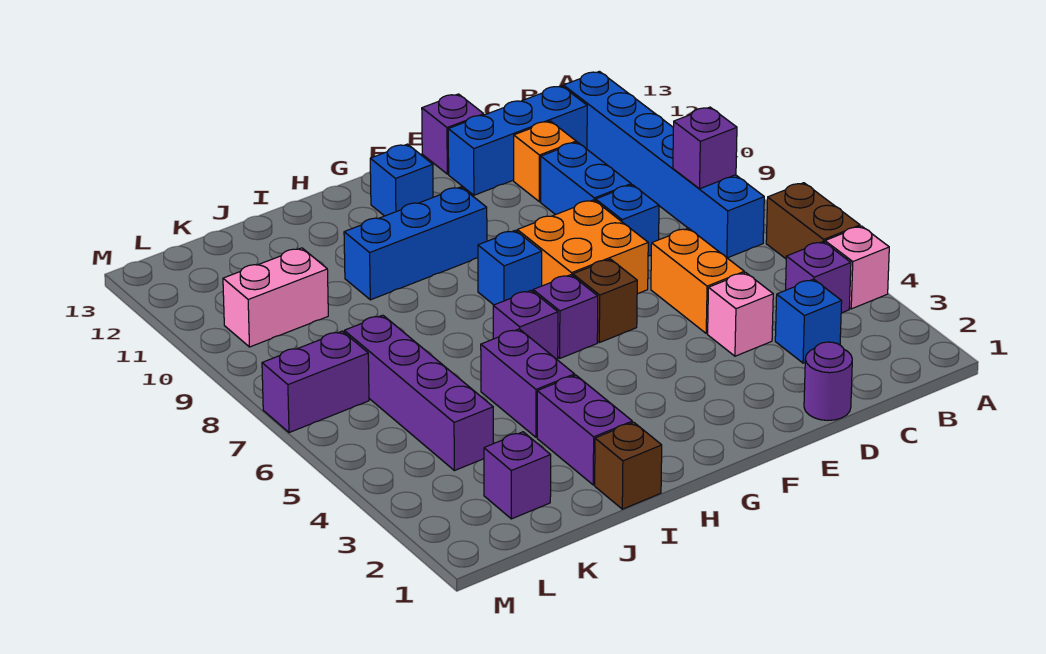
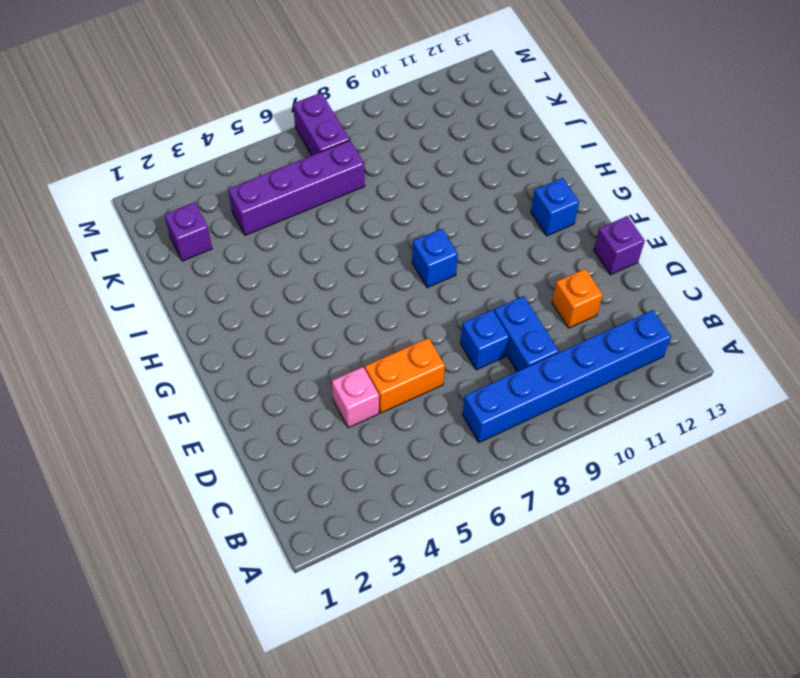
blue 1x2 brick [494,296,559,372] -> blue 1x2 brick turned to [541,142,631,215]
none -> pink 1x1 brick [825,226,889,309]
none -> brown 1x2 brick [766,183,860,259]
none -> purple 1x1 brick [786,242,851,313]

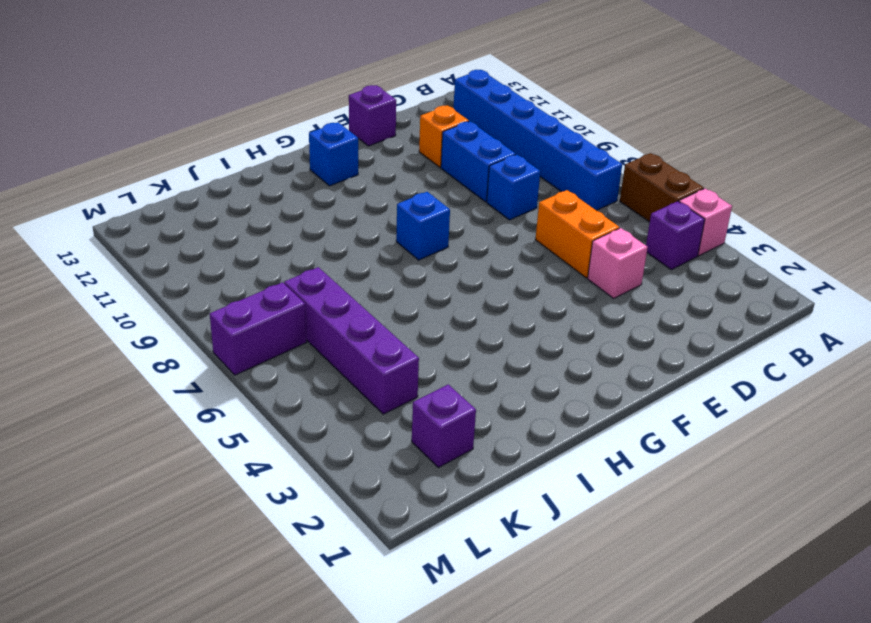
none -> blue 1x1 brick [775,279,842,363]
none -> blue 1x3 brick [448,86,587,195]
none -> purple 1x1 round brick [804,342,852,420]

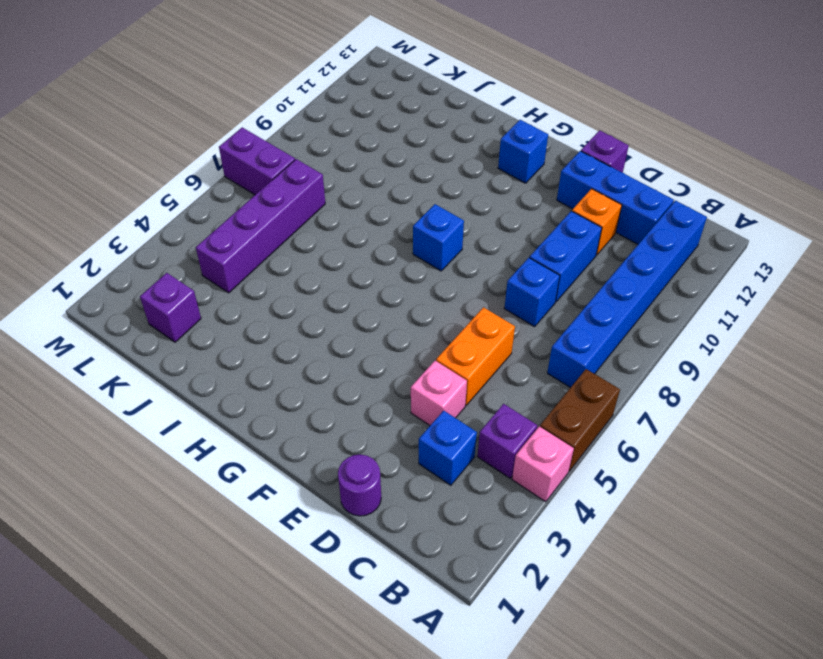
none -> orange 2x2 brick [517,200,648,294]
none -> brown 1x1 brick [573,259,637,343]
none -> purple 1x1 brick [533,275,598,358]

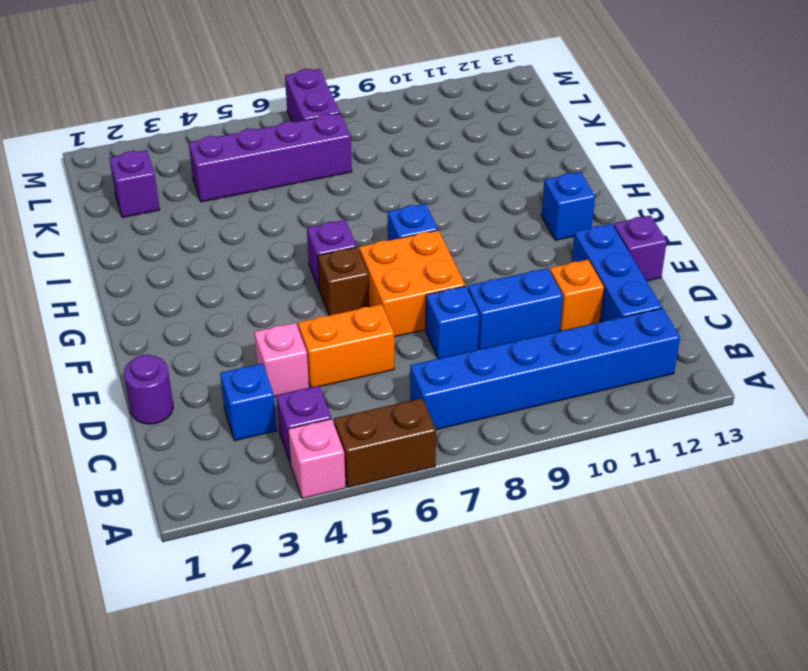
none -> blue 1x3 brick [344,187,487,300]
none -> purple 1x1 brick [493,290,558,360]
none -> brown 1x1 brick [595,422,662,509]

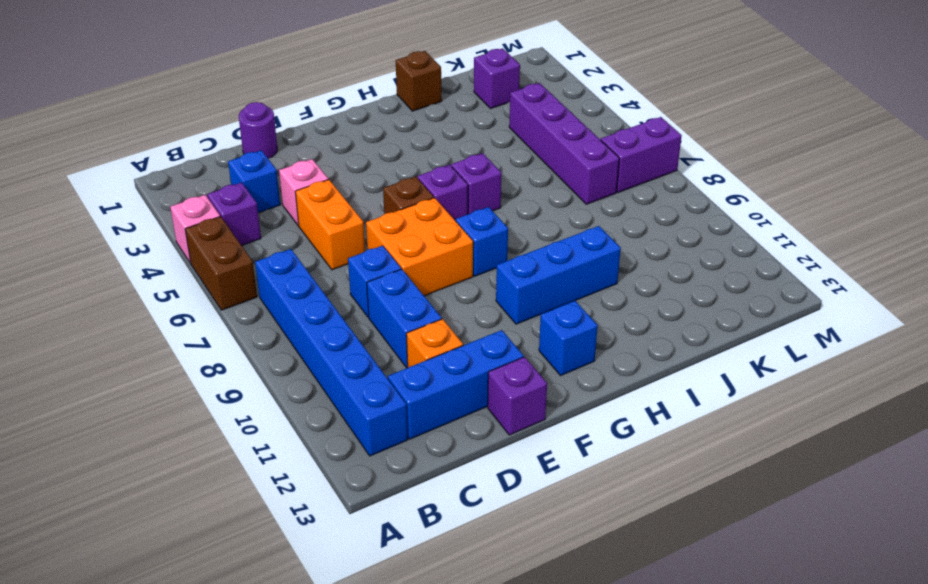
none -> purple 1x2 brick [537,375,632,485]
none -> purple 1x2 brick [481,329,575,437]
none -> pink 1x2 brick [223,248,328,347]

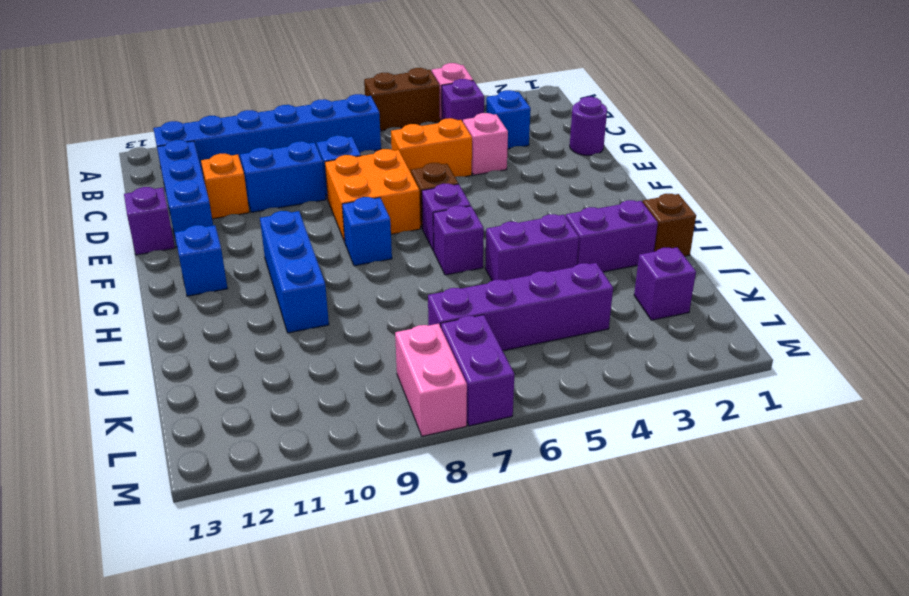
pink 1x2 brick [395,324,467,436] -> pink 1x2 brick moved to [223,248,328,347]
none -> purple 1x1 brick [673,107,737,189]

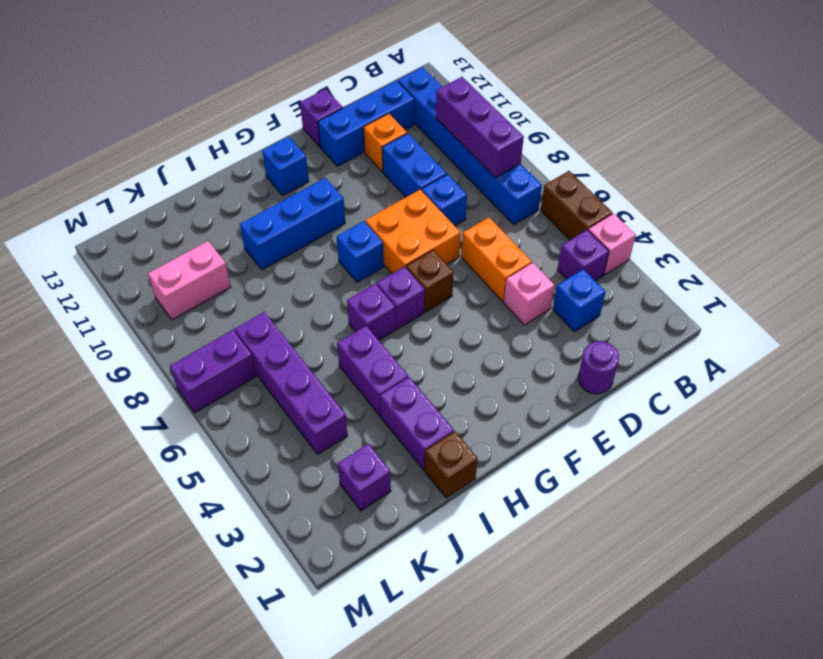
purple 1x3 brick [436,77,524,178] -> purple 1x1 brick [673,107,737,189]

